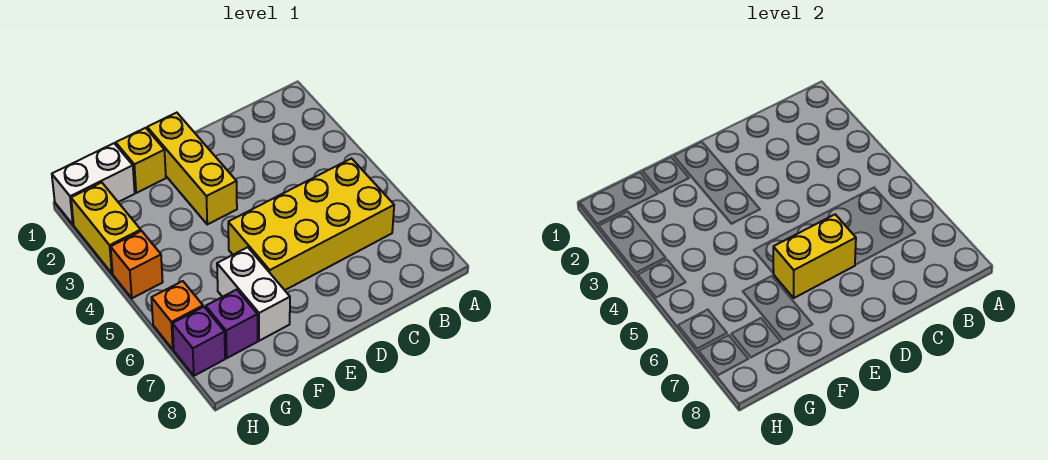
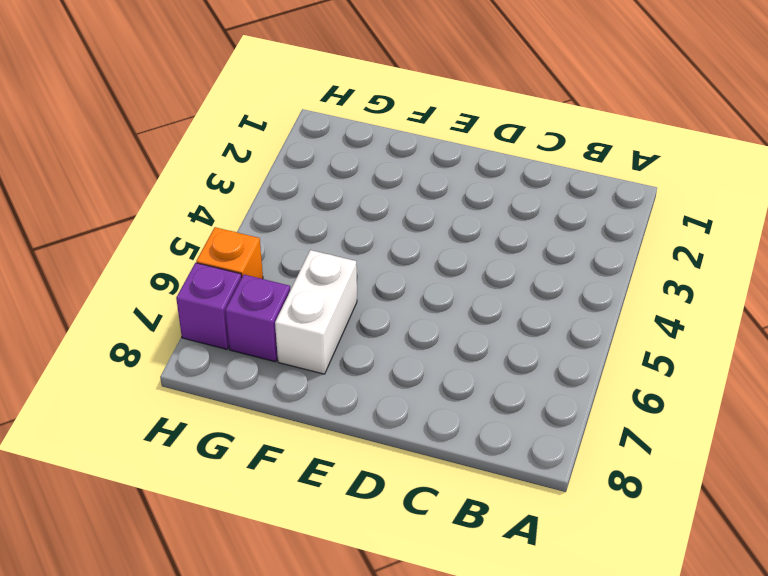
none -> yellow 2x4 brick [228,158,394,290]
none -> yellow 1x3 brick [147,113,237,224]

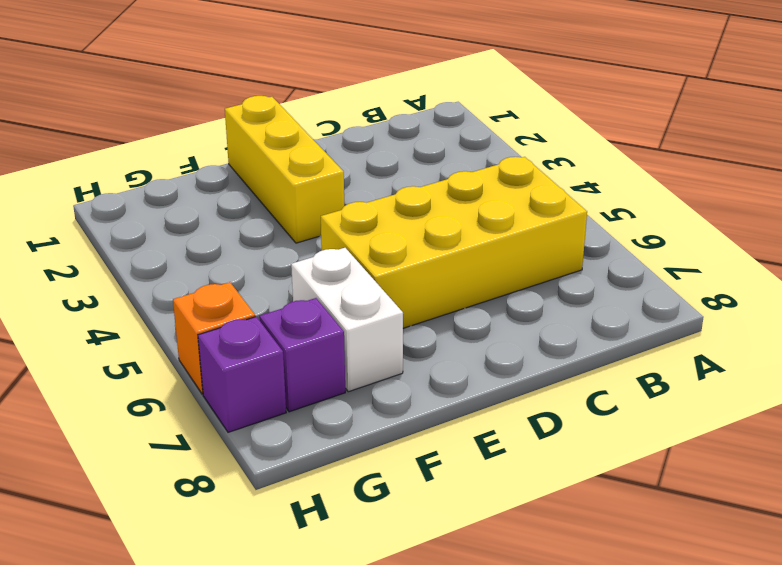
none -> yellow 1x1 brick [116,128,166,193]
none -> white 1x2 brick [52,143,135,225]

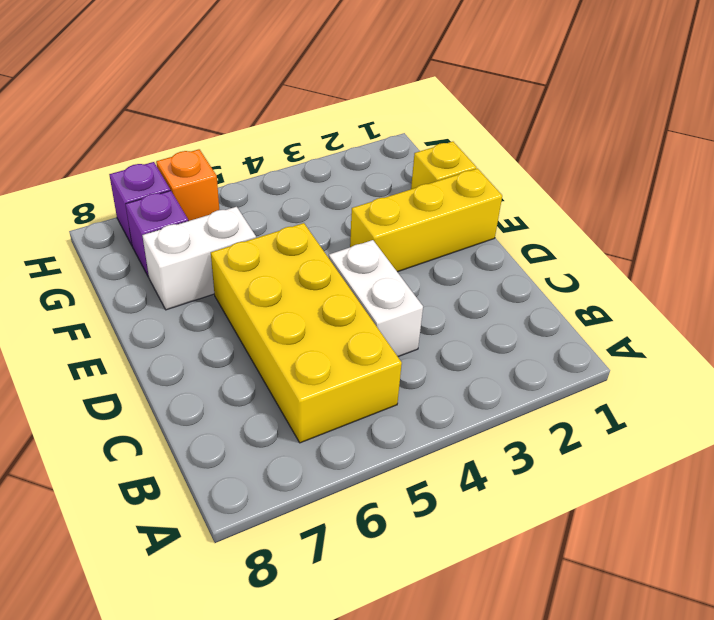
white 1x2 brick [329,240,423,357] -> white 1x2 brick moved to [52,143,135,225]
none -> yellow 1x2 brick [71,182,141,273]
none -> orange 1x1 brick [111,231,163,298]

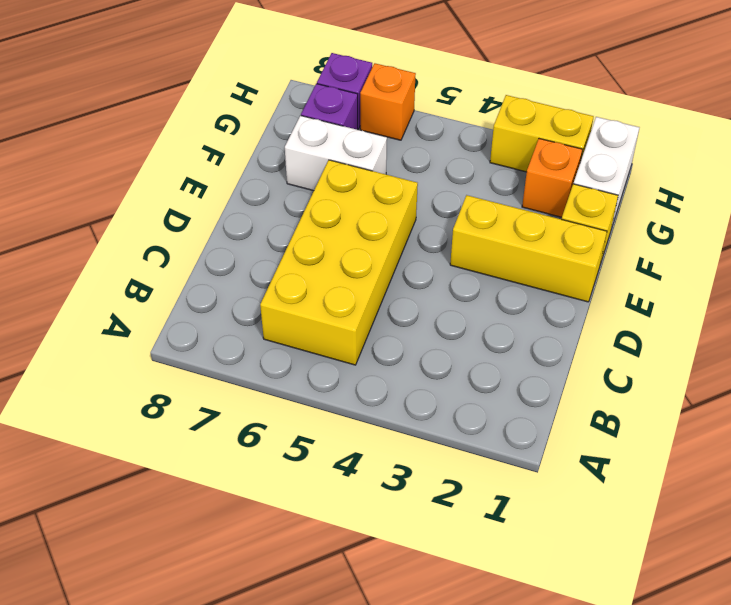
orange 1x1 brick [522,139,583,217] -> orange 1x1 brick moved to [111,231,163,298]
none -> yellow 1x2 brick [773,214,856,298]

